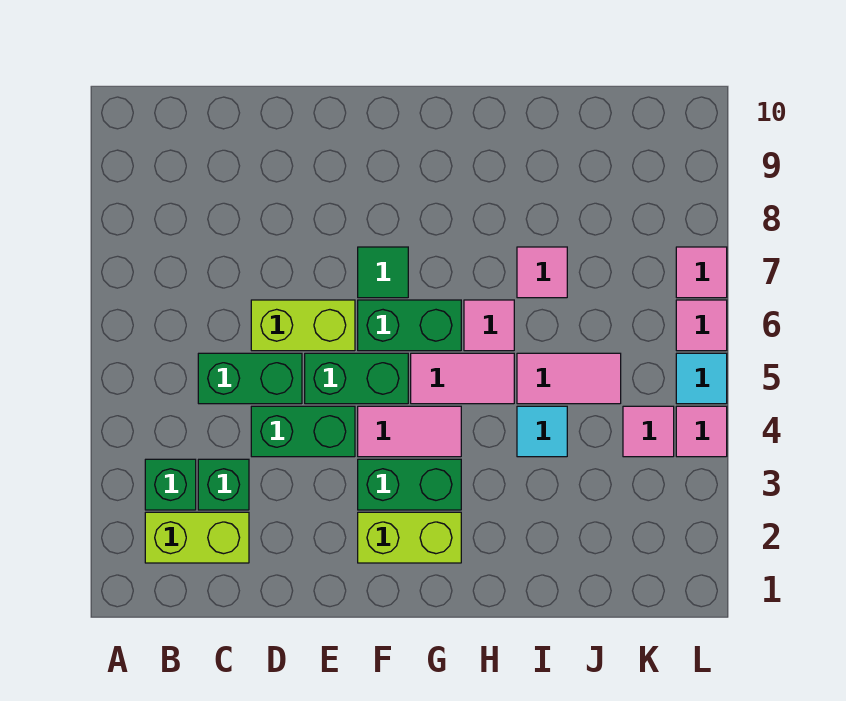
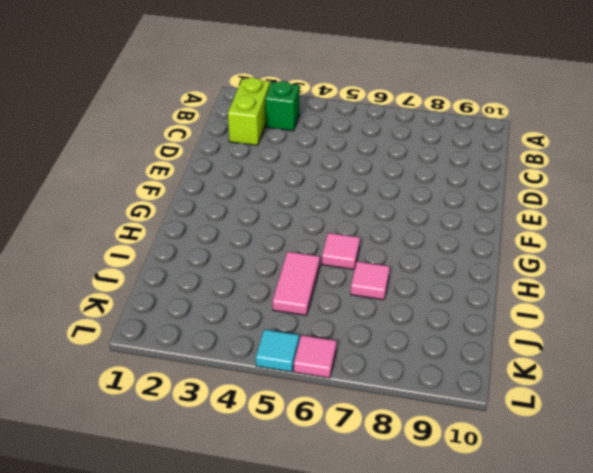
none -> green 1x1 brick [198,459,249,510]
none -> green 1x2 brick [198,353,302,404]
none -> green 1x2 brick [251,406,355,457]

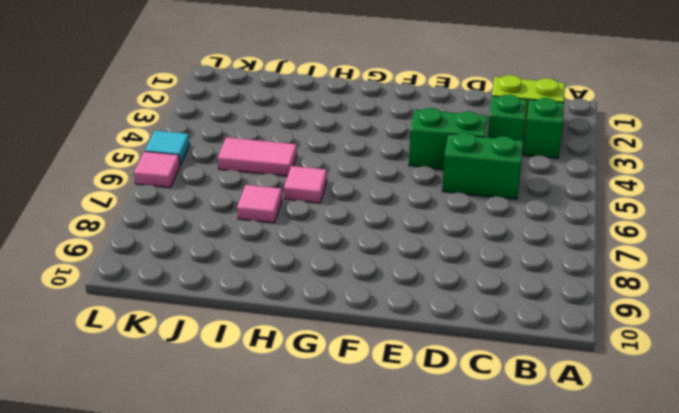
none -> lime 1x2 brick [251,300,355,351]
none -> green 1x2 brick [305,353,408,404]
none -> lime 1x2 brick [358,512,461,563]

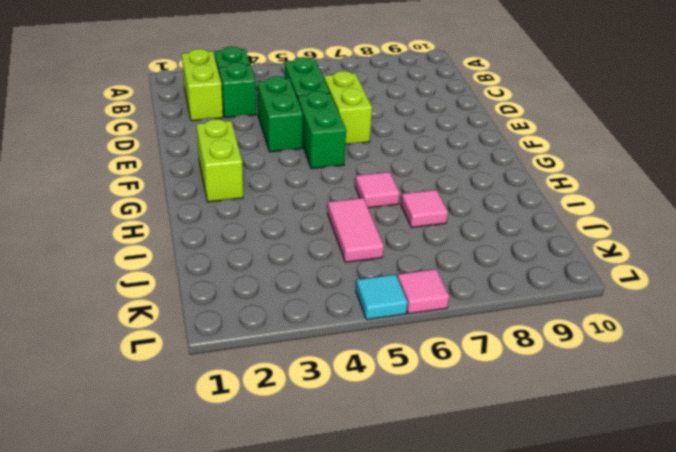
none -> green 1x2 brick [358,459,461,510]
none -> pink 1x2 tile [358,406,461,457]
none -> green 1x2 brick [358,300,461,351]

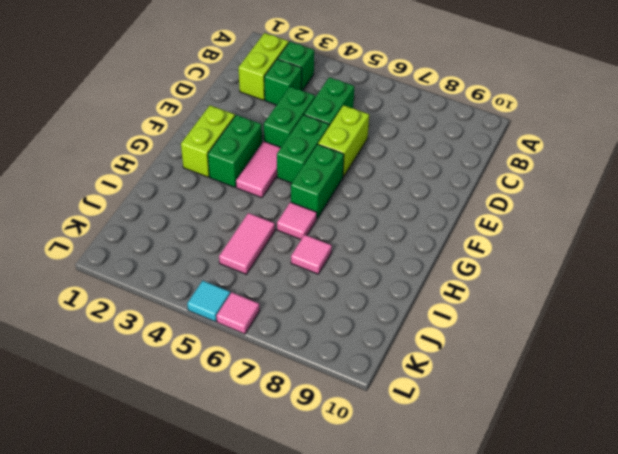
none -> green 1x1 tile [358,247,408,298]
none -> pink 1x2 tile [411,353,514,404]
none -> cyan 1x1 tile [517,406,567,457]

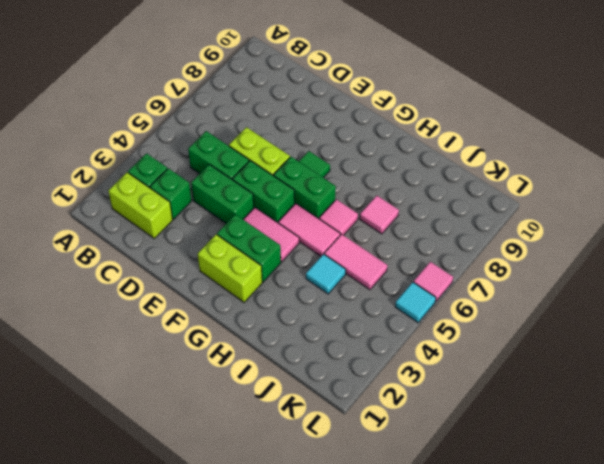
none -> pink 1x1 tile [623,406,674,457]
none -> pink 1x1 tile [676,406,727,457]
none -> pink 1x1 tile [676,247,727,298]

